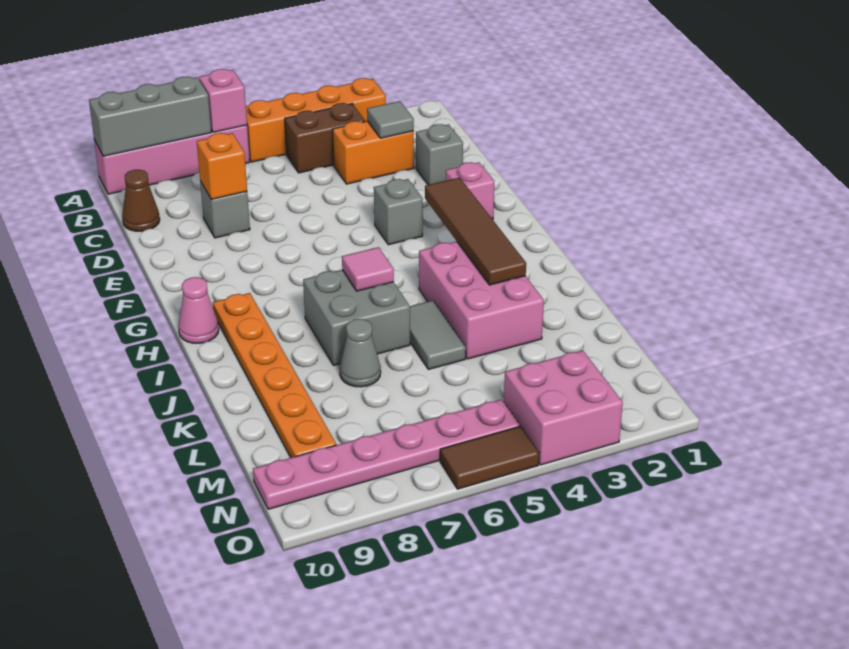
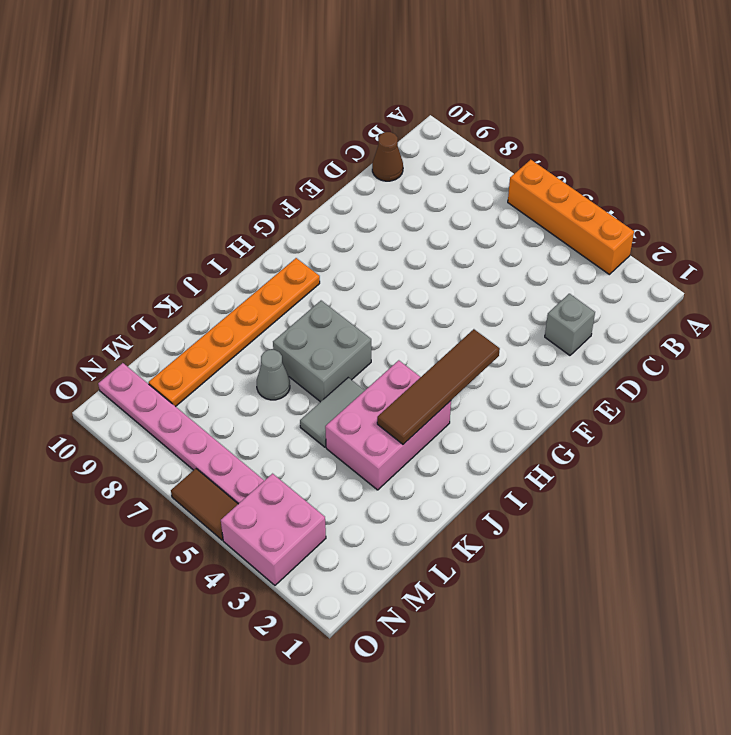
none -> pink 1x4 brick [94,125,250,194]
none -> brown 1x2 brick [285,103,365,173]
none -> orange 1x2 brick [333,121,414,184]

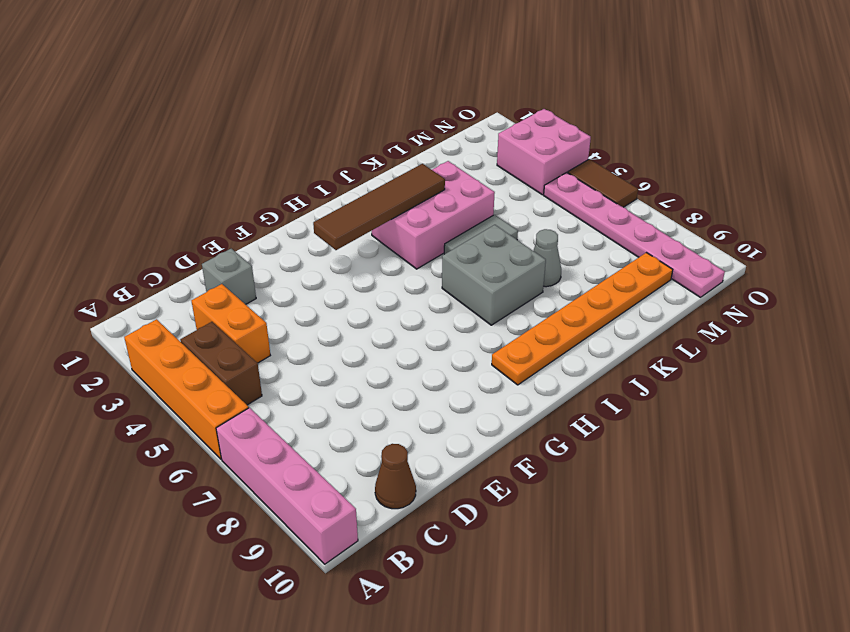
none -> grey 1x1 brick [200,181,250,238]
none -> pink 1x1 brick [446,162,494,219]
none -> grey 1x1 brick [374,179,423,245]

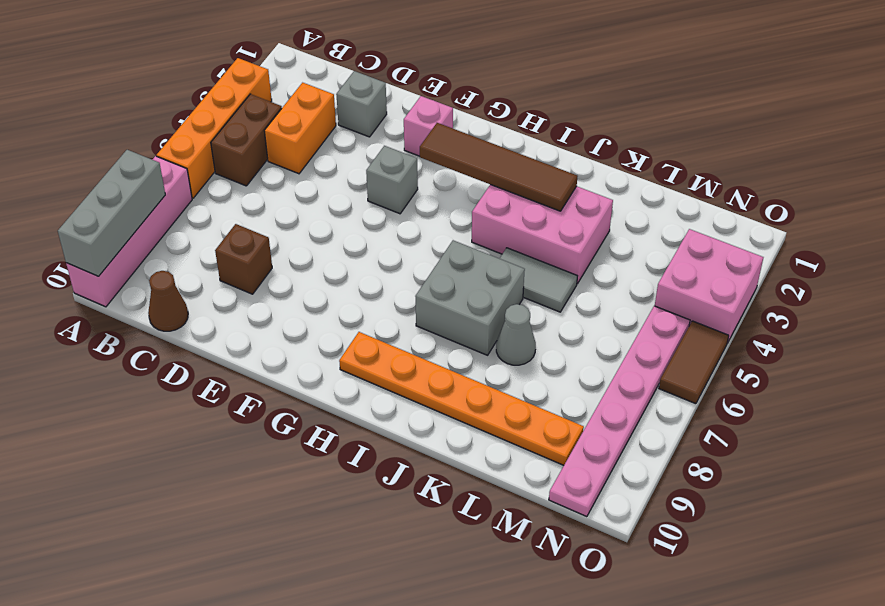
brown 1x1 brick [215,224,272,294] -> grey 1x1 brick [200,181,250,238]
none -> pink 1x1 cone [178,277,219,343]
none -> pink 1x1 brick [199,69,247,132]
none -> grey 1x1 tile [367,101,414,138]

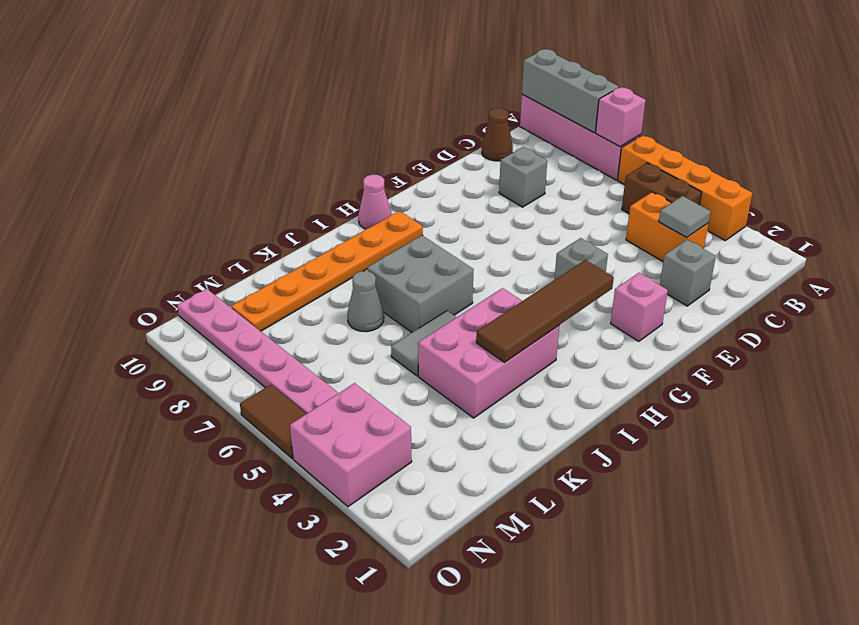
none -> orange 1x1 brick [197,133,247,200]
none -> pink 1x1 tile [342,247,394,291]

